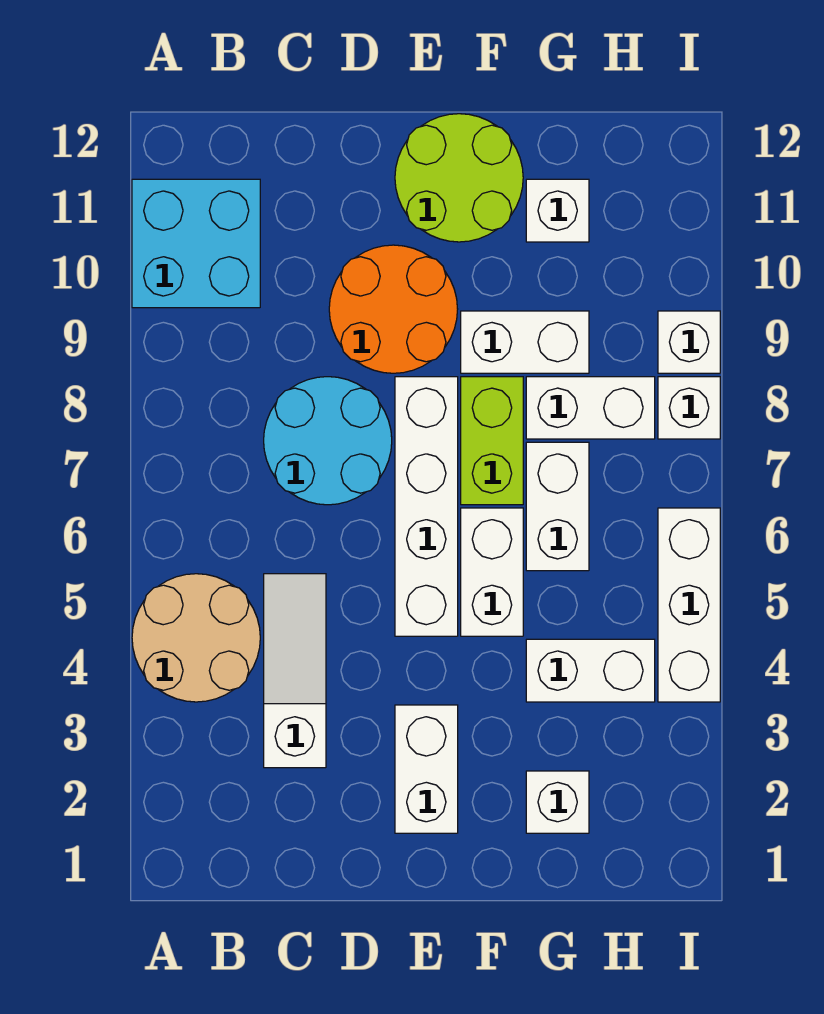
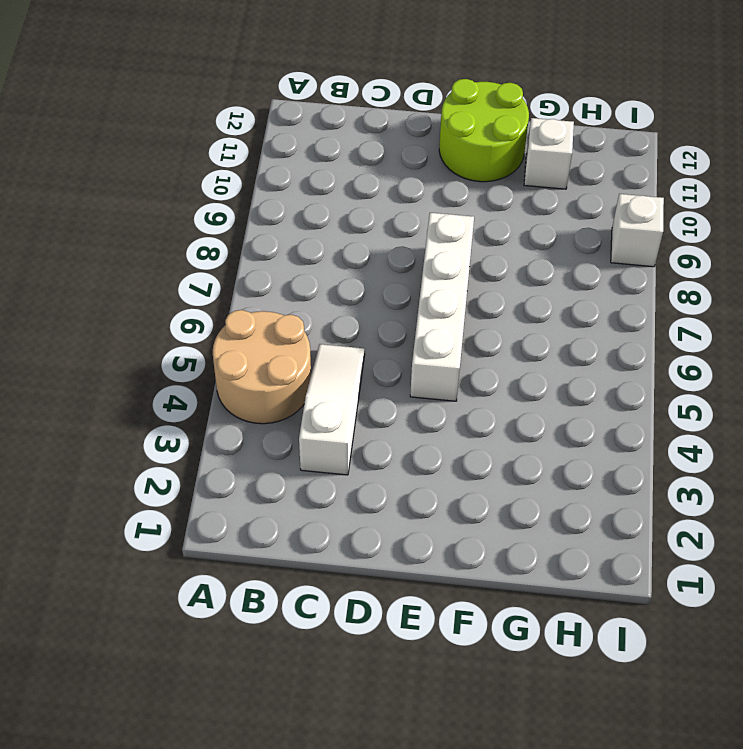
none -> cyan 2x2 brick [132,179,260,308]
none -> cyan 2x2 round brick [264,377,392,505]
none -> orange 2x2 round brick [329,245,458,373]

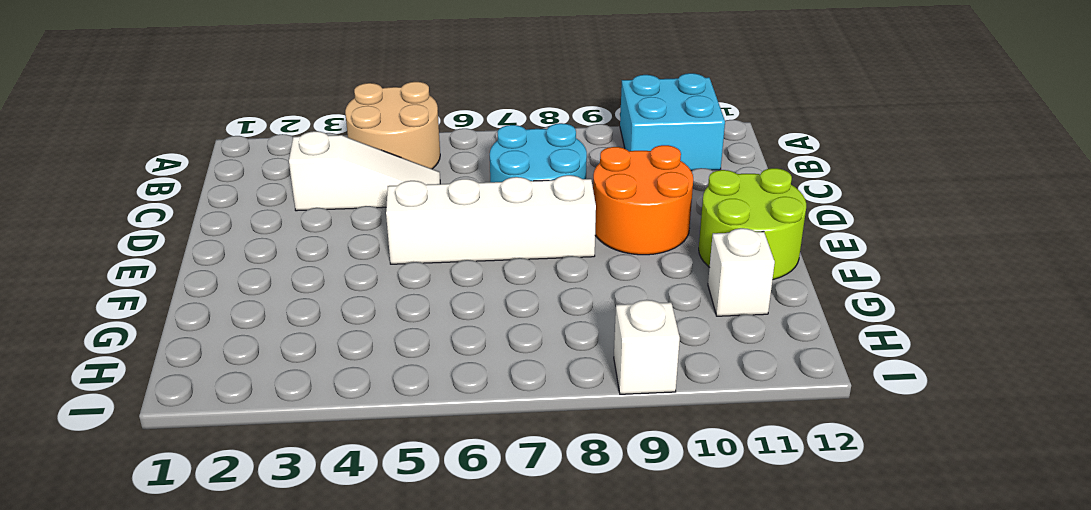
none -> white 1x2 brick [395,705,458,833]
none -> white 1x2 brick [461,508,523,636]
none -> lime 1x2 brick [461,377,523,505]

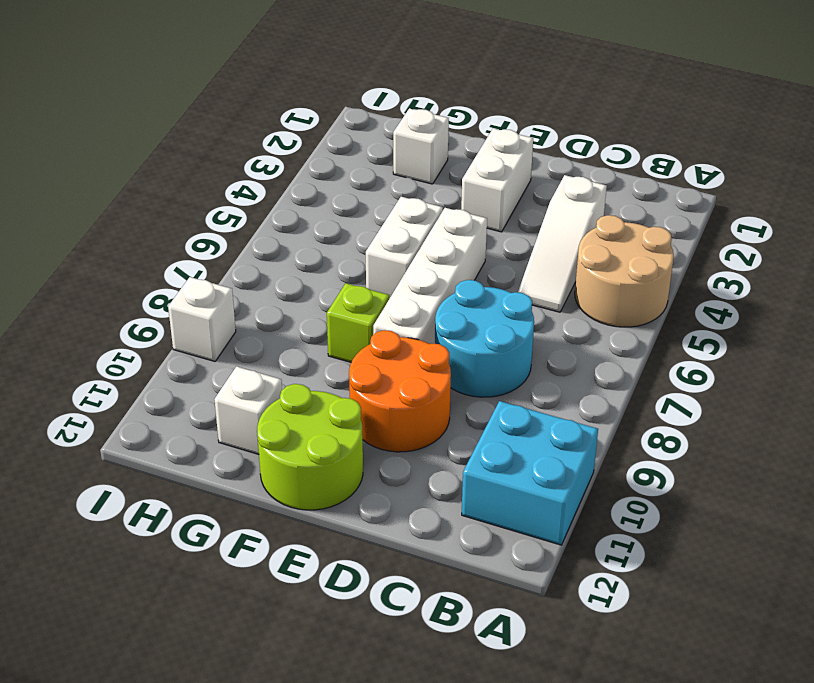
lime 1x1 brick [327,283,389,362] -> lime 1x2 brick [461,377,523,505]
none -> white 1x2 brick [461,311,589,373]
none -> white 1x2 brick [526,639,655,702]
none -> white 1x2 brick [526,442,589,571]

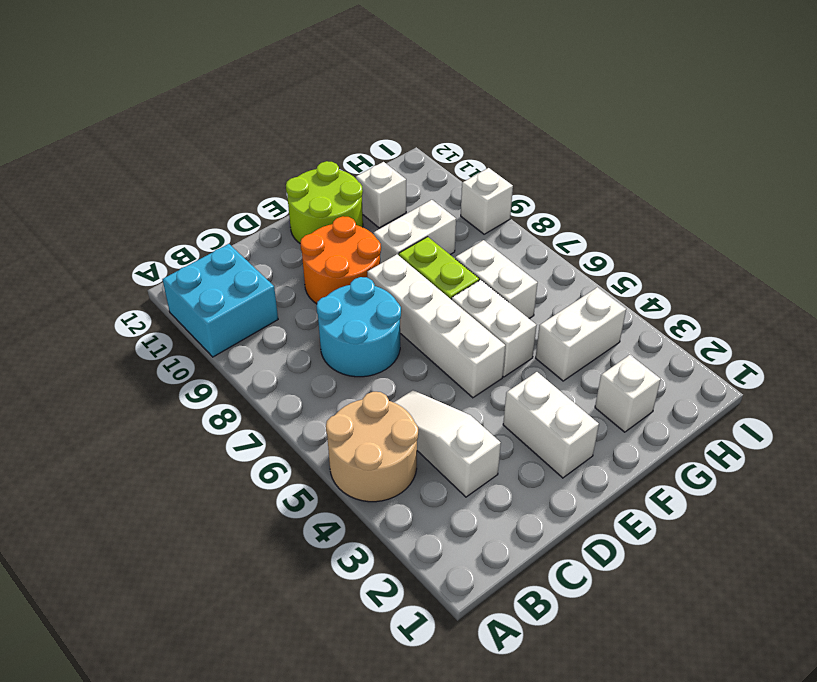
none -> white 1x2 brick [526,377,655,439]
none -> white 1x3 brick [658,508,720,702]
none -> white 1x1 brick [658,377,720,439]

